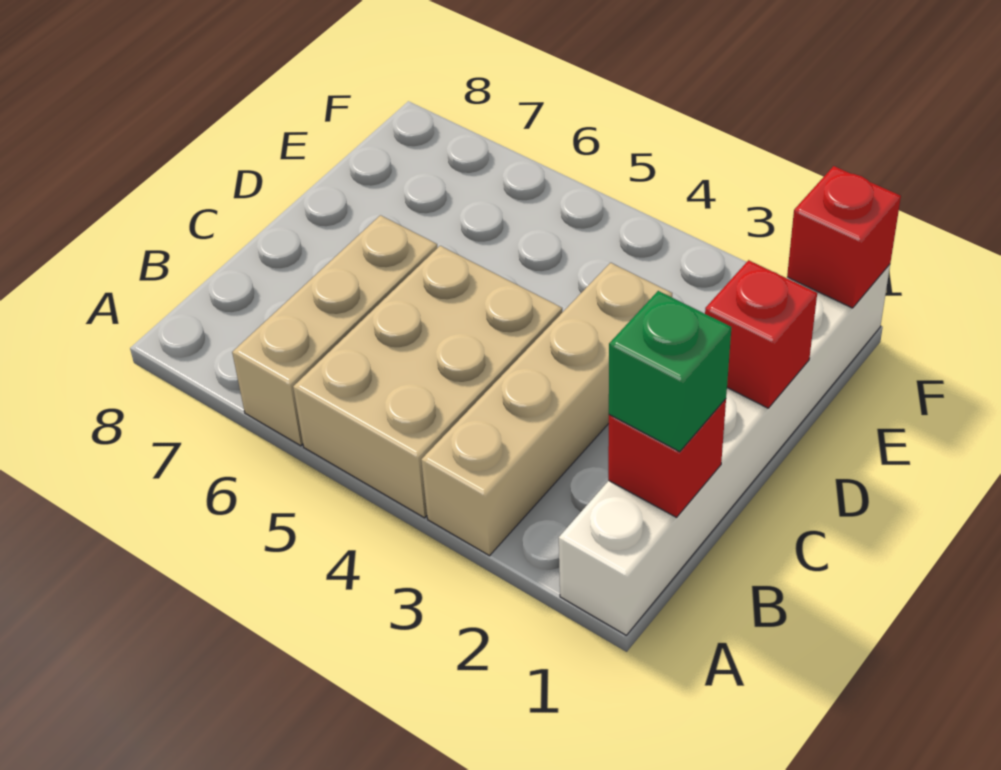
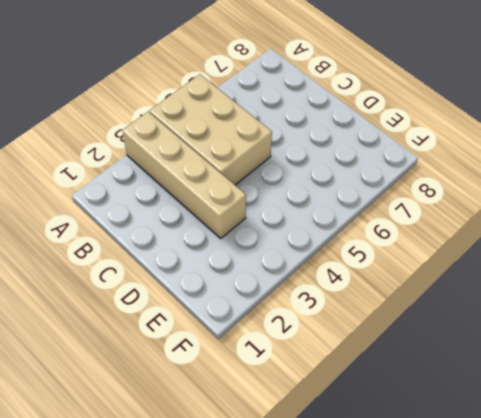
none -> white 1x6 brick [559,264,890,635]
none -> tan 1x3 brick [232,215,437,446]

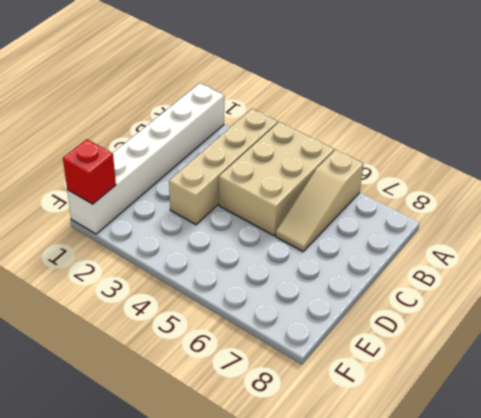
tan 1x3 slope [275,150,364,251] -> tan 1x3 brick [232,215,437,446]
none -> red 1x1 brick [608,399,726,517]
none -> red 1x1 brick [705,260,817,408]

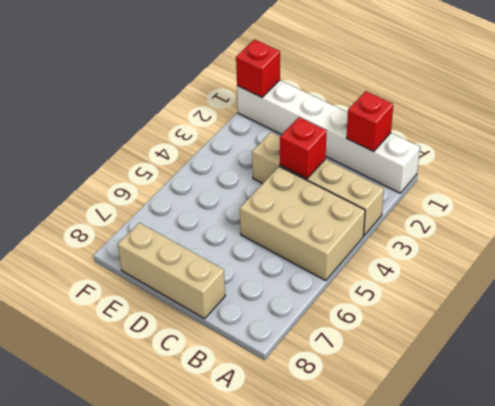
red 1x1 brick [280,117,327,179] -> red 1x1 brick moved to [705,260,817,408]
tan 1x3 brick [118,223,225,319] -> tan 1x3 brick moved to [232,215,437,446]
none -> green 1x1 brick [609,291,731,452]

